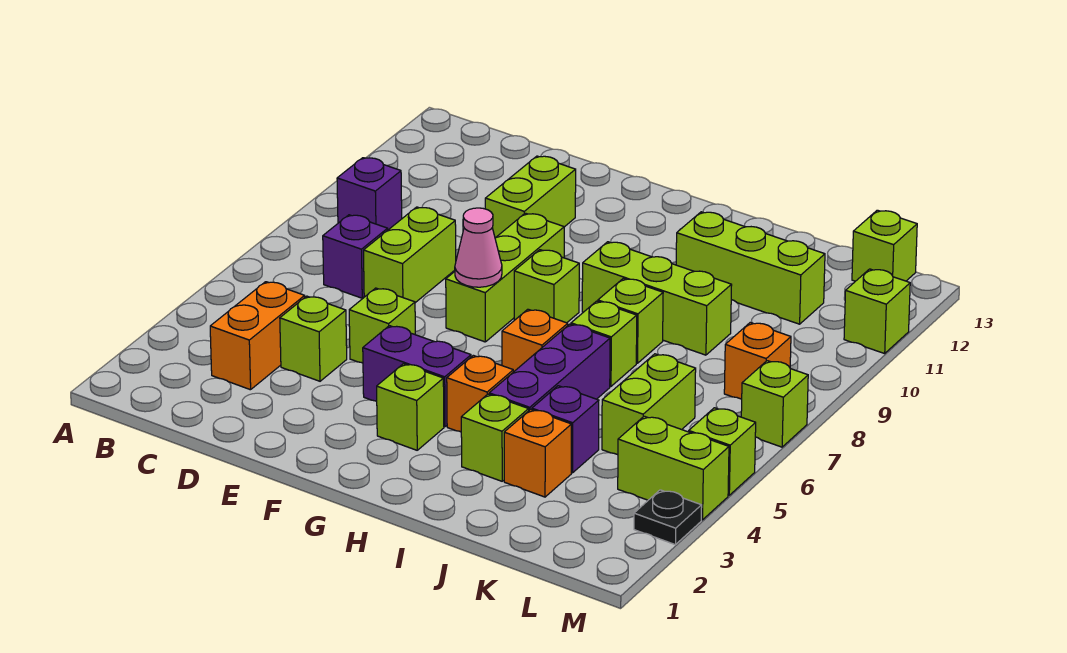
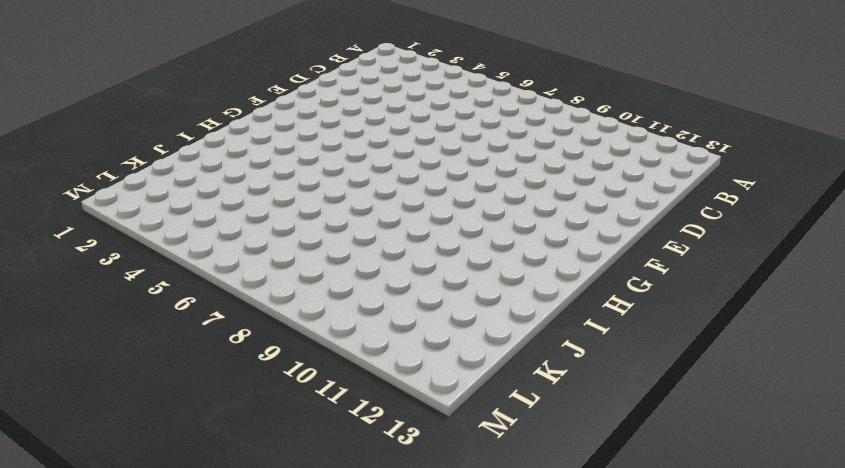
none -> purple 1x1 brick [337,158,402,230]
none -> orange 1x2 brick [210,282,305,390]
none -> purple 1x1 brick [323,215,388,298]
none -> lime 1x1 brick [280,296,347,381]

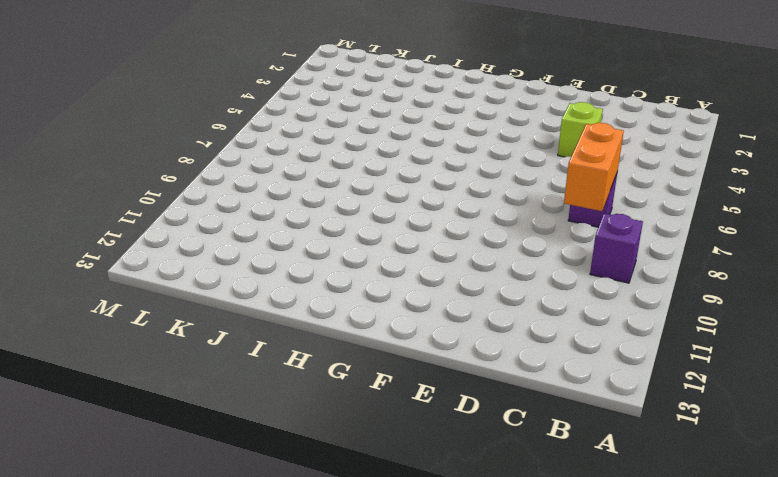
orange 1x2 brick [564,123,624,211] -> orange 1x2 brick moved to [210,282,305,390]
none -> lime 1x2 brick [364,207,456,303]
none -> lime 1x1 brick [349,288,415,363]
none -> lime 1x2 brick [485,156,576,238]
none -> purple 1x2 brick [363,326,471,427]

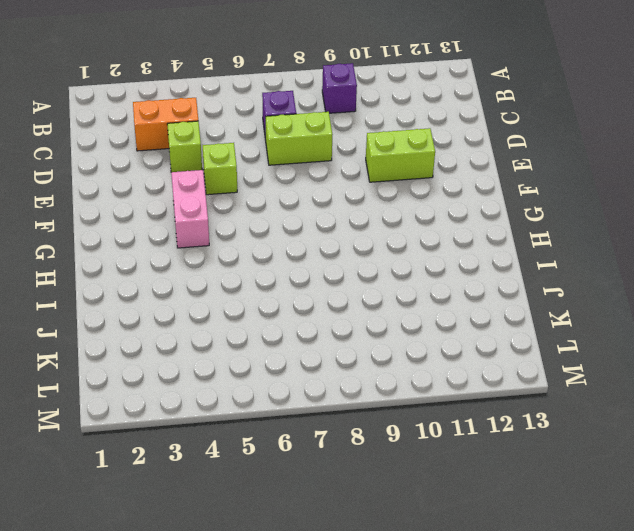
pink 1x2 brick [171,170,209,248] -> purple 1x2 brick [363,326,471,427]
none -> lime 1x3 brick [446,213,564,342]
none -> lime 1x1 brick [377,364,444,450]
none -> lime 1x1 brick [514,250,579,323]
none -> orange 1x1 brick [447,355,513,432]

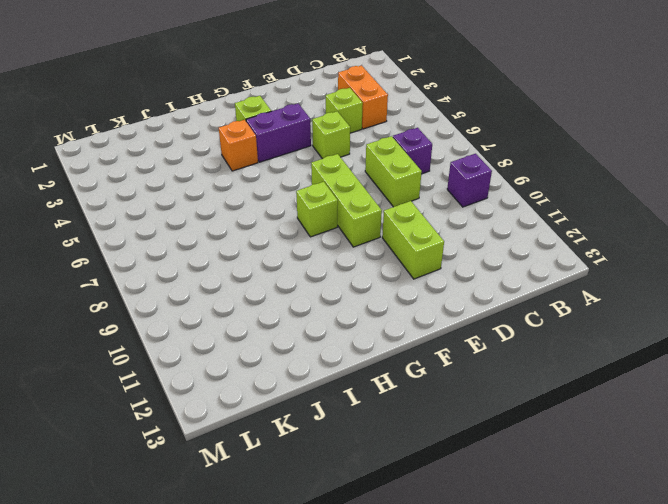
none -> orange 1x1 brick [502,309,568,372]
none -> lime 1x3 brick [582,242,732,355]
none -> lime 1x1 brick [461,394,529,481]
none -> purple 1x3 brick [489,324,610,410]

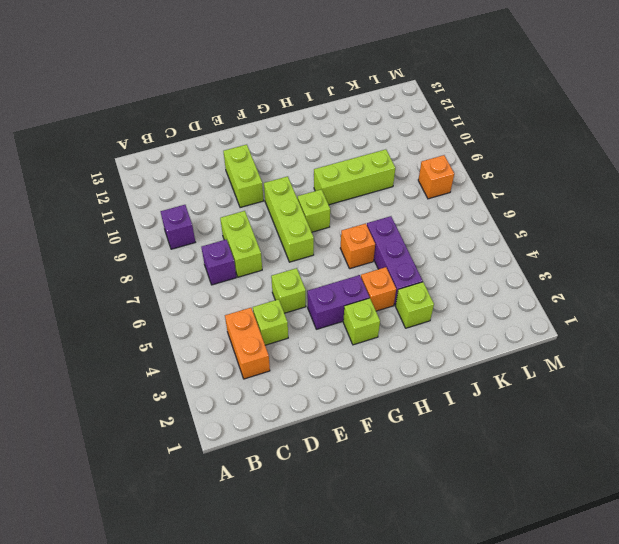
none -> lime 1x1 brick [571,301,637,386]
none -> lime 1x1 brick [598,279,663,363]
none -> lime 1x3 brick [676,212,825,324]
none -> orange 1x1 brick [504,409,571,497]

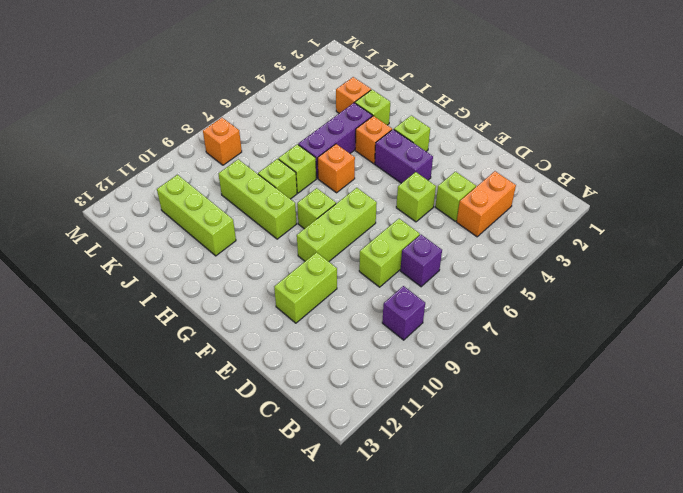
none -> purple 1x1 brick [532,386,599,473]
none -> lime 1x2 brick [602,354,696,455]
none -> lime 1x2 brick [618,416,729,520]
none -> lime 1x1 brick [852,210,917,281]

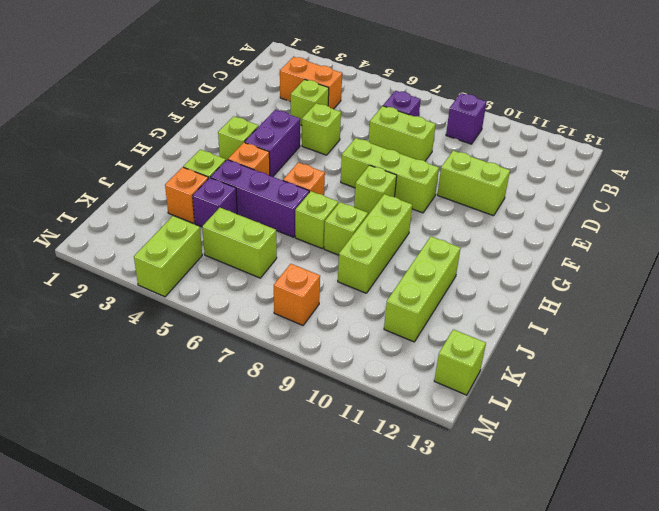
none -> black 1x1 plate [634,490,702,544]
none -> lime 1x1 brick [689,408,756,495]
none -> lime 1x1 brick [741,361,808,447]
none -> lime 1x1 brick [844,269,910,354]

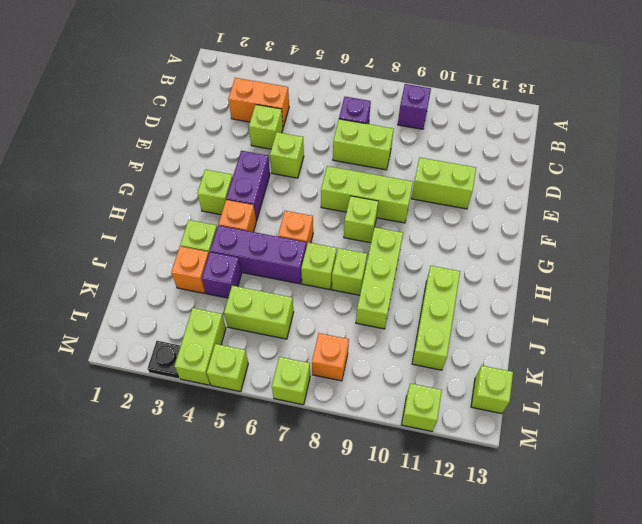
none -> pink 1x1 cone [455,208,502,287]

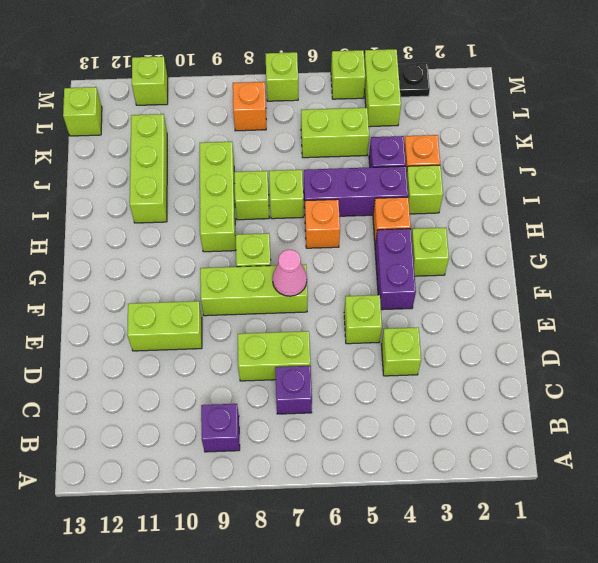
none -> orange 1x2 brick [210,282,305,390]

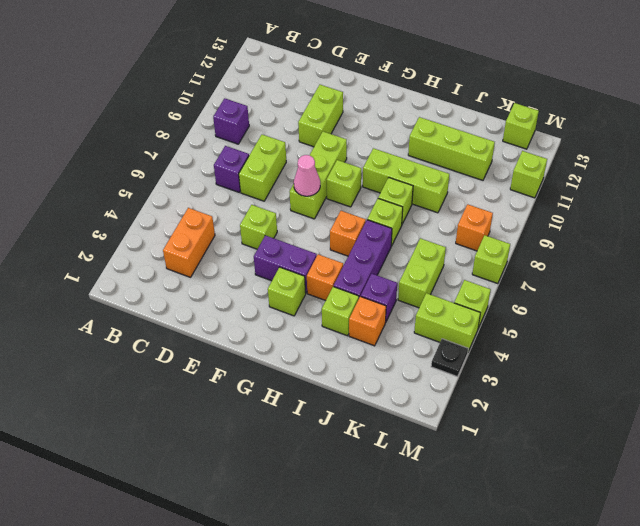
none -> lime 1x1 brick [280,296,347,381]

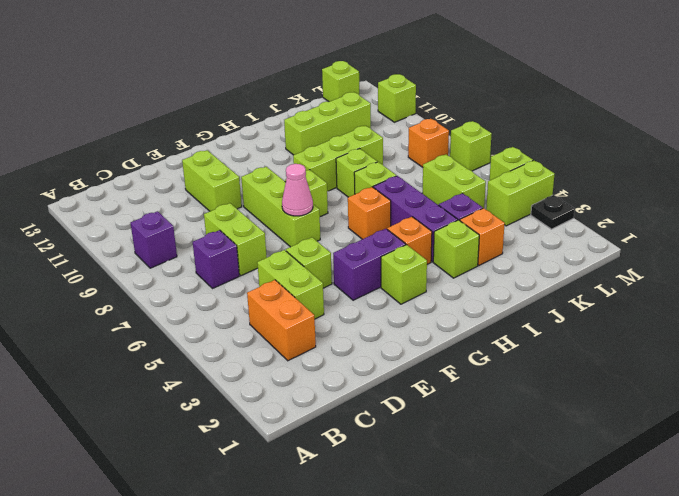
lime 1x2 brick [257,250,324,319] -> lime 1x1 brick [280,296,347,381]

